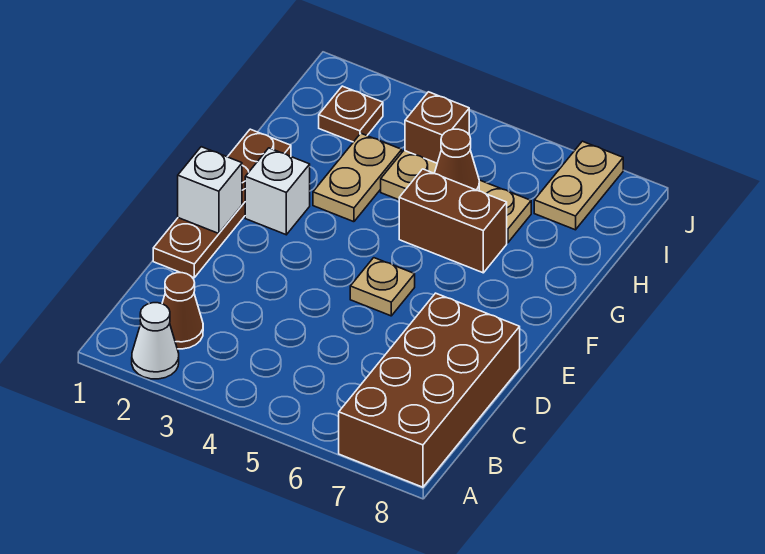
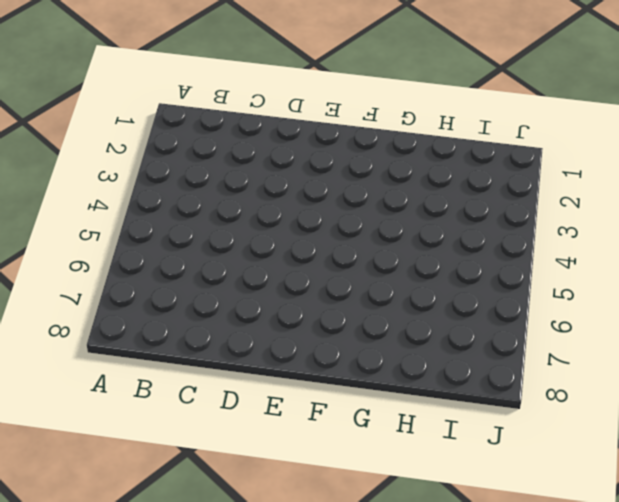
none -> white 1x1 cone [132,303,179,379]
none -> brown 2x4 brick [339,293,520,487]
none -> brown 1x1 cone [162,273,203,349]

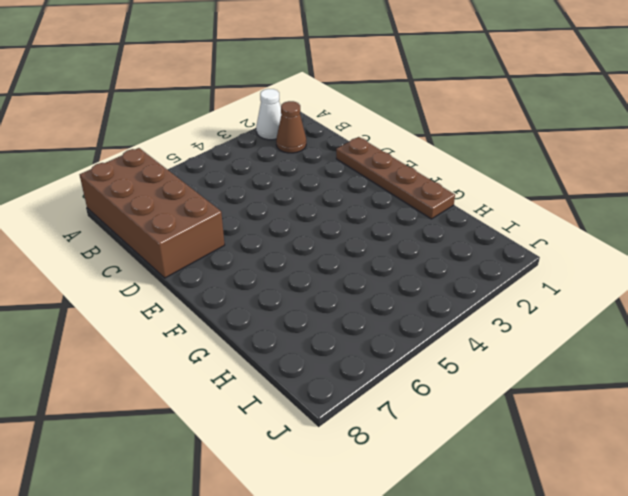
none -> tan 1x1 plate [350,258,415,316]
none -> white 1x1 brick [245,148,310,235]
none -> tan 1x2 plate [313,133,402,222]

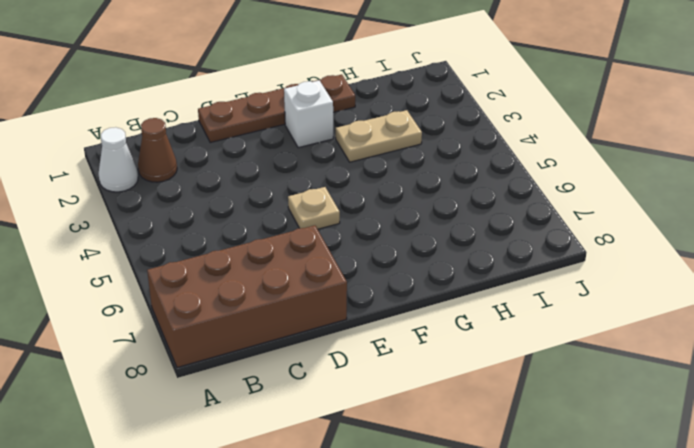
none -> brown 1x2 brick [399,169,507,273]
none -> tan 1x3 plate [381,150,531,243]
none -> brown 1x1 plate [319,86,383,142]

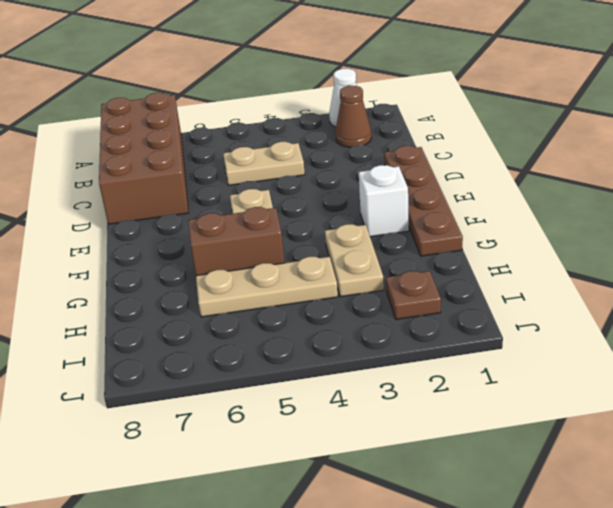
tan 1x2 plate [223,142,305,185] -> tan 1x2 plate turned to [534,141,623,230]
none -> brown 1x1 brick [405,92,469,163]
none -> white 1x1 brick [178,147,242,234]
none -> brown 1x1 cone [434,129,479,191]

